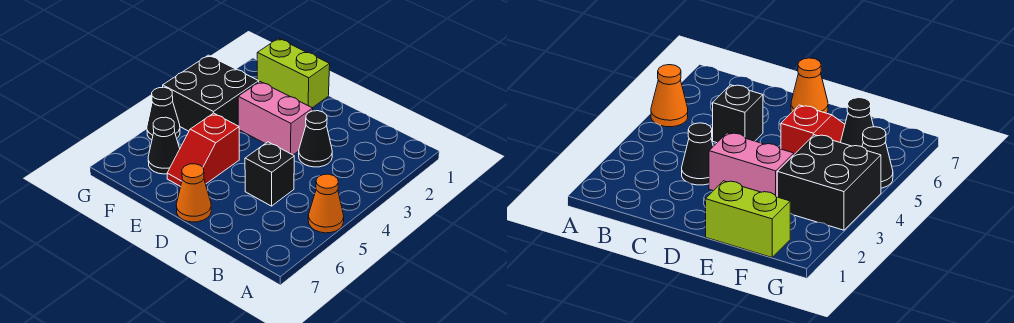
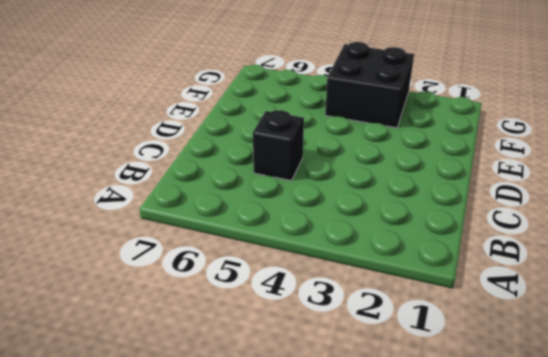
none -> orange 1x1 cone [308,174,344,233]
none -> black 1x1 cone [299,111,332,167]

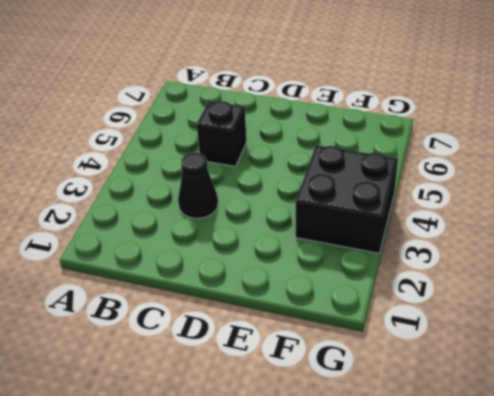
none -> orange 1x1 cone [308,174,344,233]
none -> pink 1x2 brick [238,82,313,155]

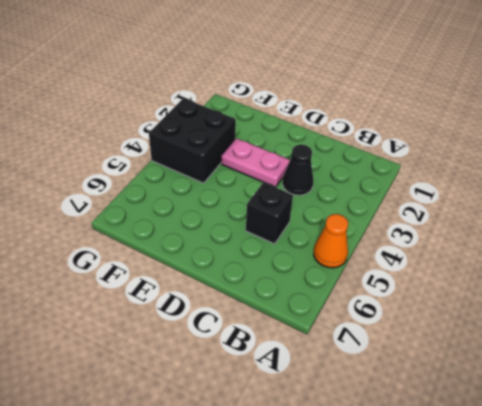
pink 1x2 plate [221,138,290,187] -> pink 1x2 brick [238,82,313,155]
none -> orange 1x1 cone [176,164,211,222]
none -> lime 1x2 brick [257,39,330,108]

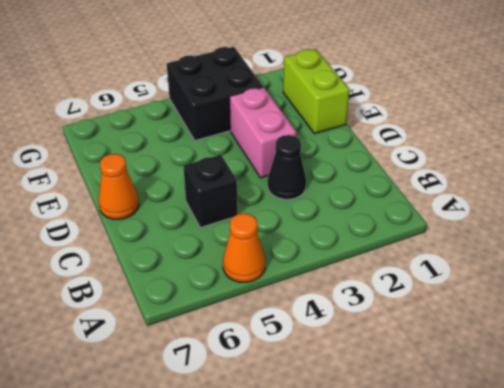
none -> red 1x2 slope [167,113,239,187]
none -> black 1x1 cone [148,117,180,174]

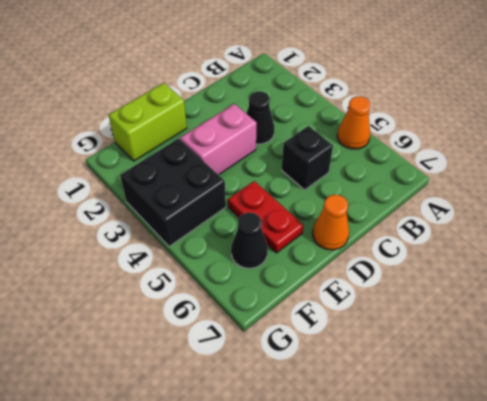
red 1x2 plate [228,181,304,253] -> red 1x2 slope [167,113,239,187]
none -> black 1x1 cone [147,87,180,140]

